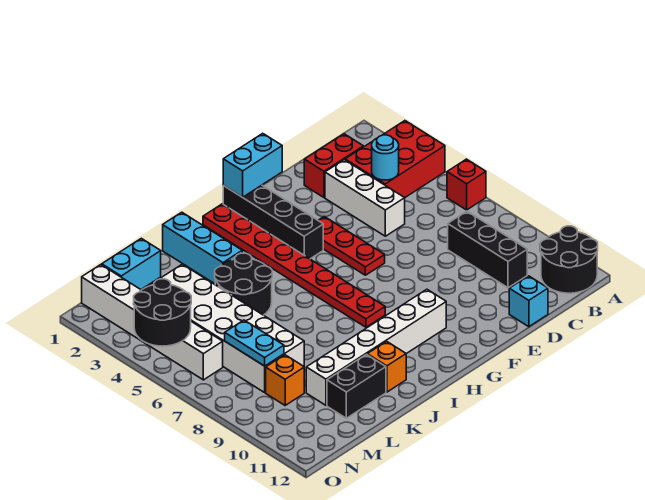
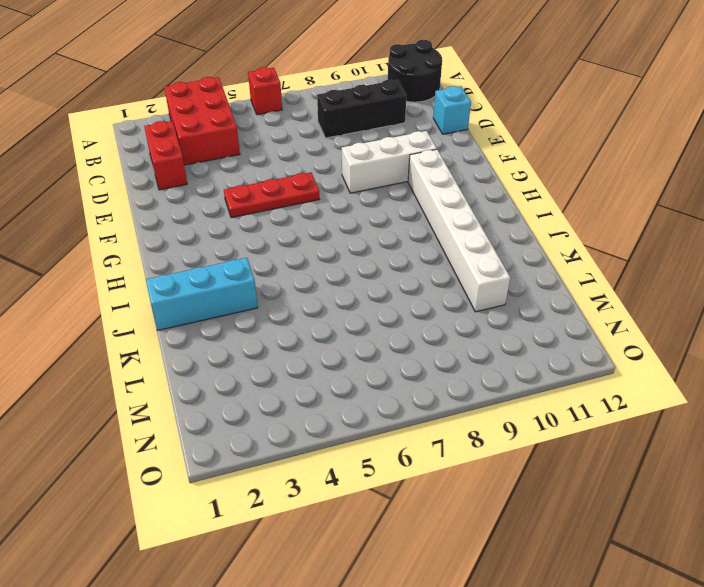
white 1x3 brick [342,131,437,193] -> white 1x3 brick moved to [325,160,405,236]
none -> black 1x4 brick [223,185,323,259]
none -> red 1x8 plate [203,204,385,327]
none -> black 2x2 round brick [215,253,272,315]

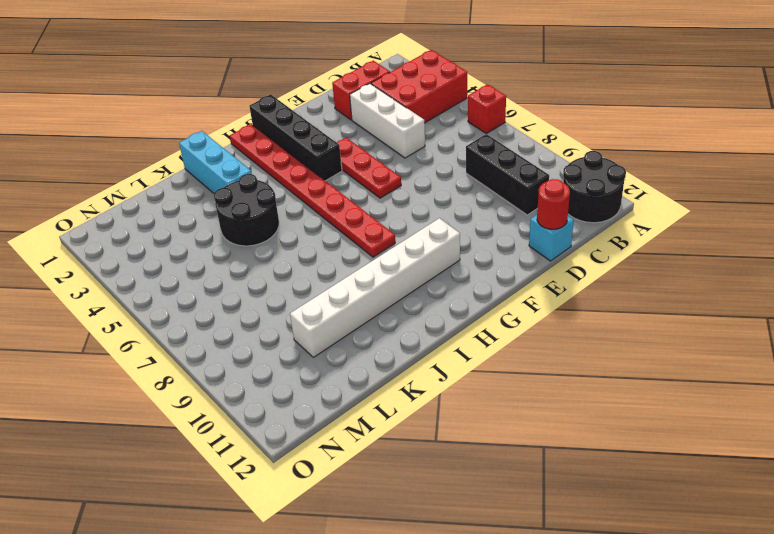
red 1x1 round brick [537,179,570,229] -> none
none -> orange 1x1 brick [367,341,406,392]
none -> black 1x2 brick [327,355,386,418]
none -> cyan 1x2 brick [102,238,161,289]

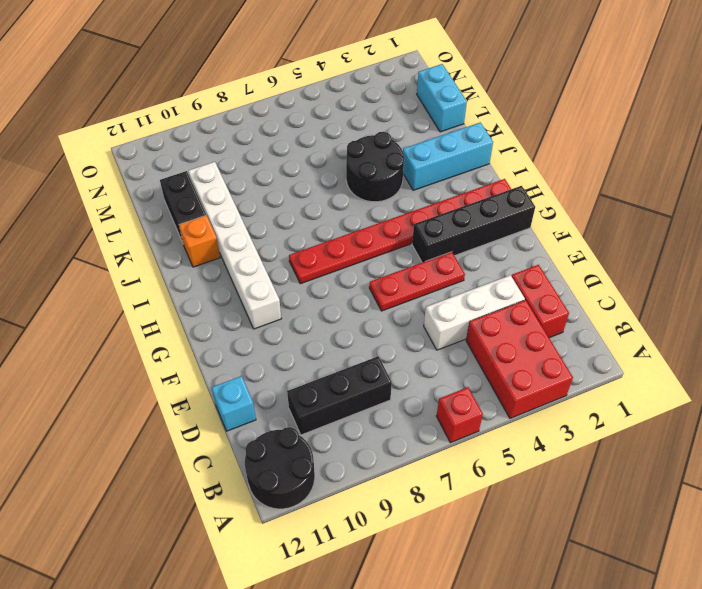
none -> white 2x6 brick [149,264,304,392]
none -> orange 1x1 brick [266,355,304,405]
none -> white 1x6 brick [82,265,223,380]

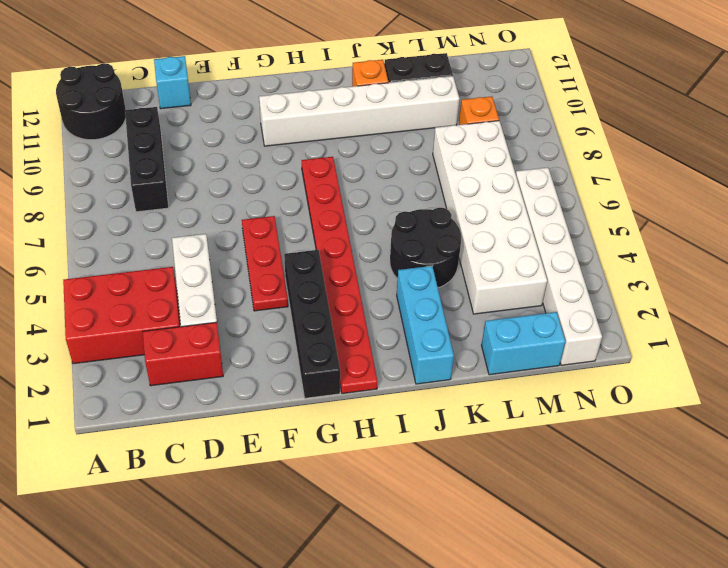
none -> red 1x1 brick [447,159,486,210]
none -> cyan 1x1 round brick [372,135,399,180]
none -> cyan 1x2 brick [223,133,282,197]

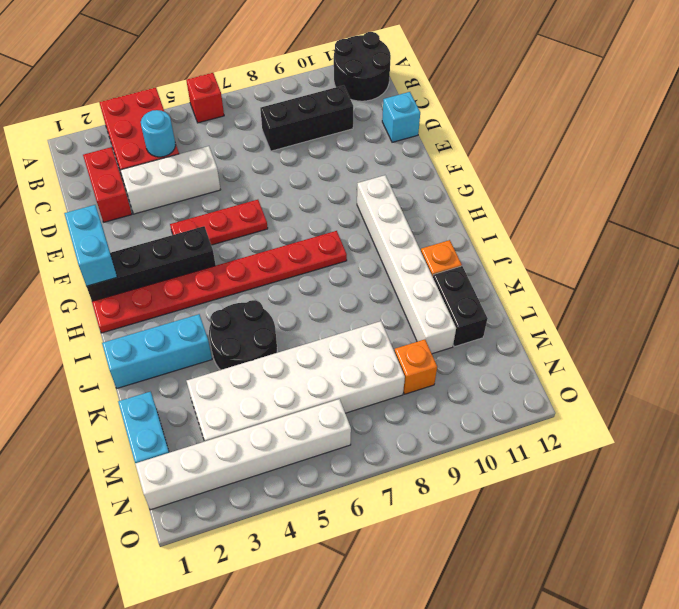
none -> cyan 1x2 plate [225,320,284,366]
none -> black 2x2 round brick [134,279,191,346]

